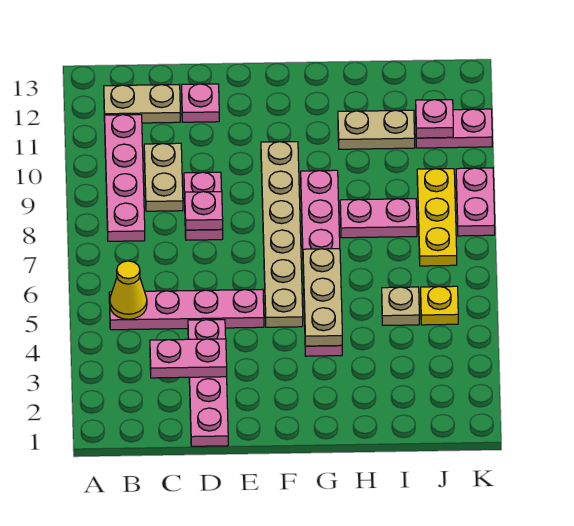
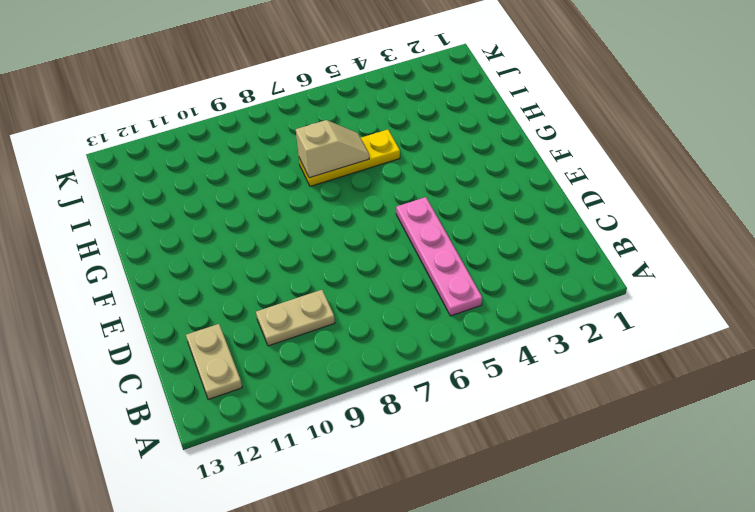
yellow 1x3 plate [299,130,400,186] -> yellow 1x3 plate moved to [417,169,457,266]
tan 1x2 slope [296,120,369,178] -> none
none -> pink 1x4 plate [105,115,145,241]
none -> pink 1x4 plate [188,320,228,446]
none -> pink 1x2 plate [184,172,223,240]

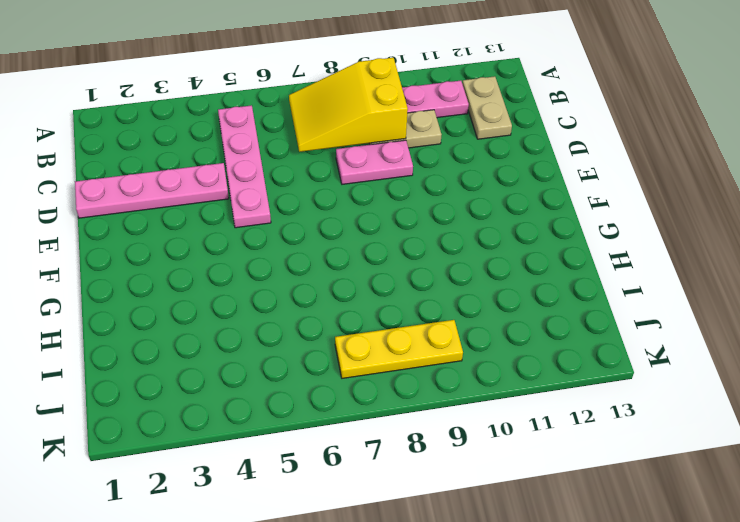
yellow 2x3 slope [289,58,408,152] -> none
none -> pink 1x1 plate [182,84,219,122]
none -> tan 1x6 plate [261,142,303,327]
none -> pink 1x6 plate [301,170,342,356]

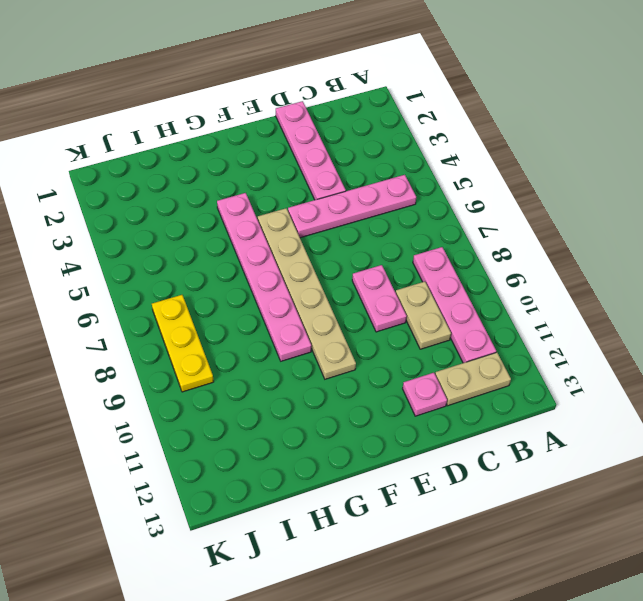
none -> pink 1x2 plate [340,199,417,238]
none -> tan 1x2 plate [338,110,415,149]
none -> tan 1x1 plate [382,287,419,325]

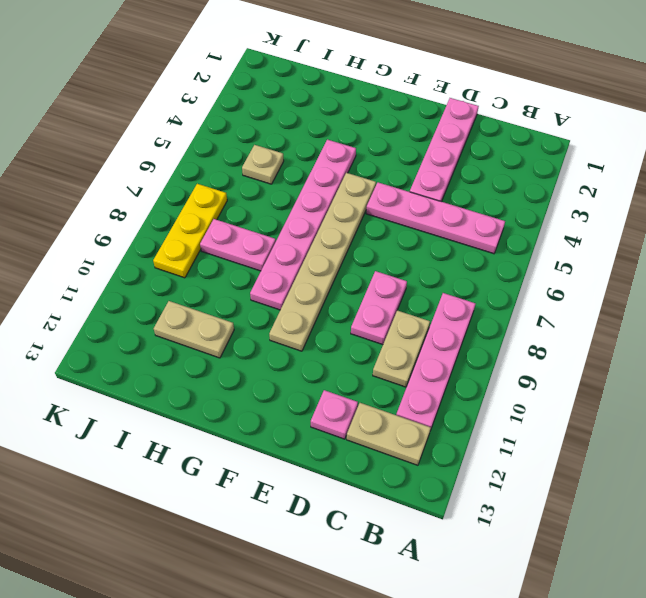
none -> yellow 1x1 plate [421,286,458,325]
none -> pink 1x2 plate [416,109,492,148]
none -> pink 1x2 plate [456,168,495,236]

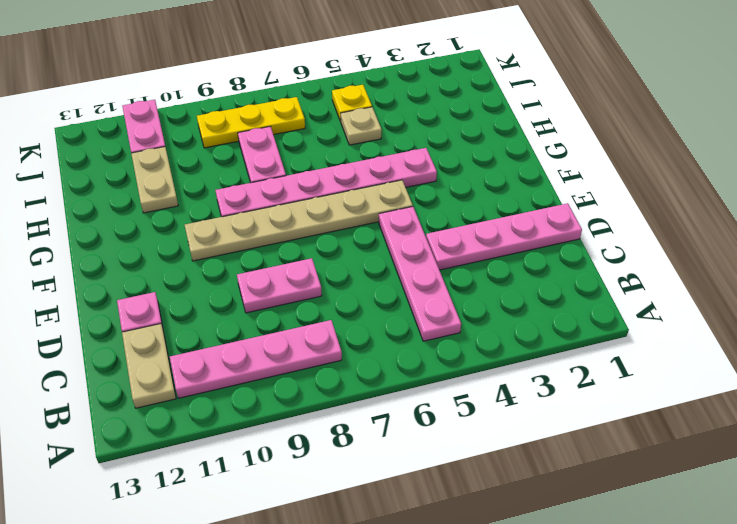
none -> tan 1x2 plate [144,143,183,211]
none -> pink 1x2 plate [456,168,495,236]
none -> yellow 1x1 cone [110,261,147,319]

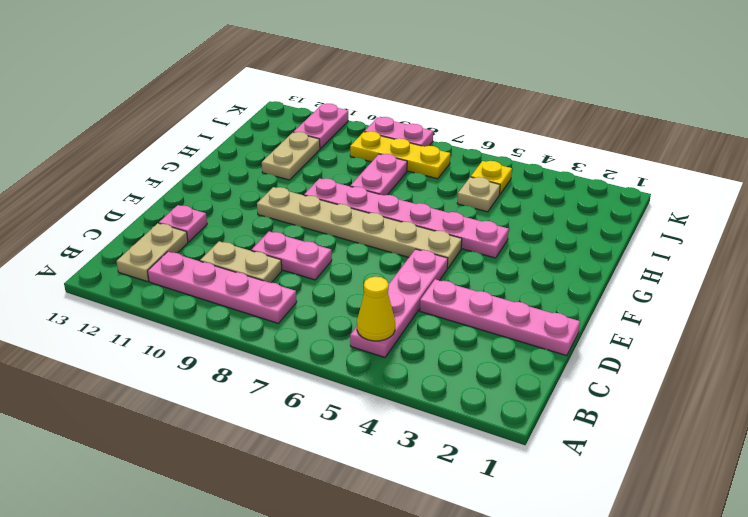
none -> pink 1x2 plate [150,339,227,378]
none -> pink 1x1 plate [185,192,223,230]
none -> tan 1x3 plate [303,249,342,346]

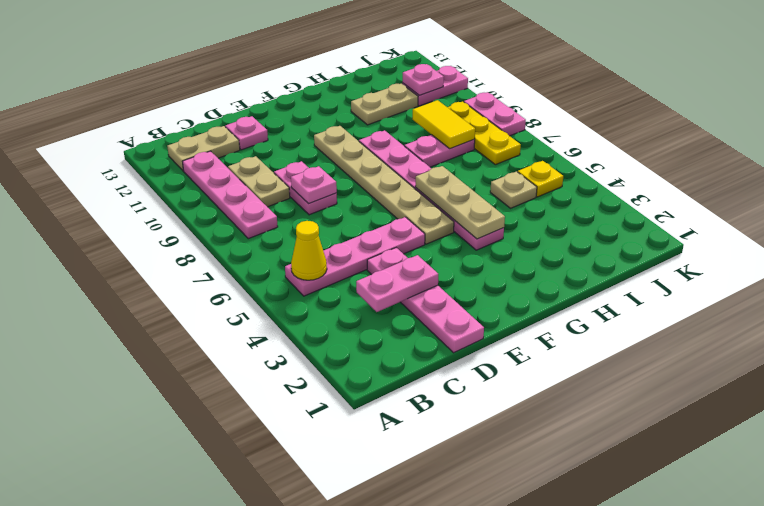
yellow 1x2 tile [413,100,475,149] -> none

